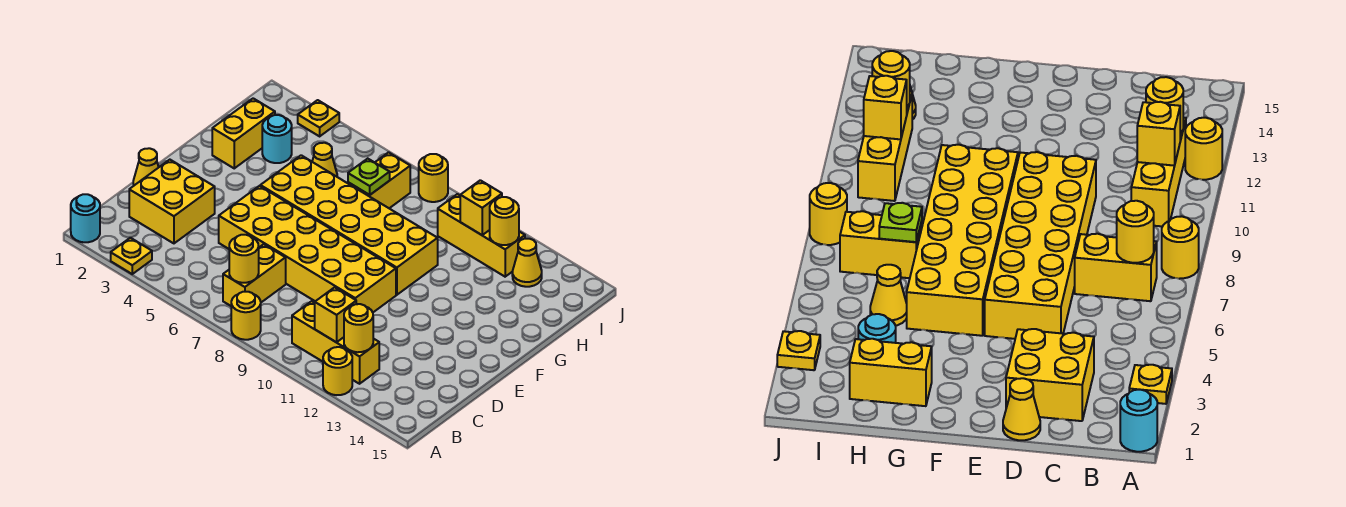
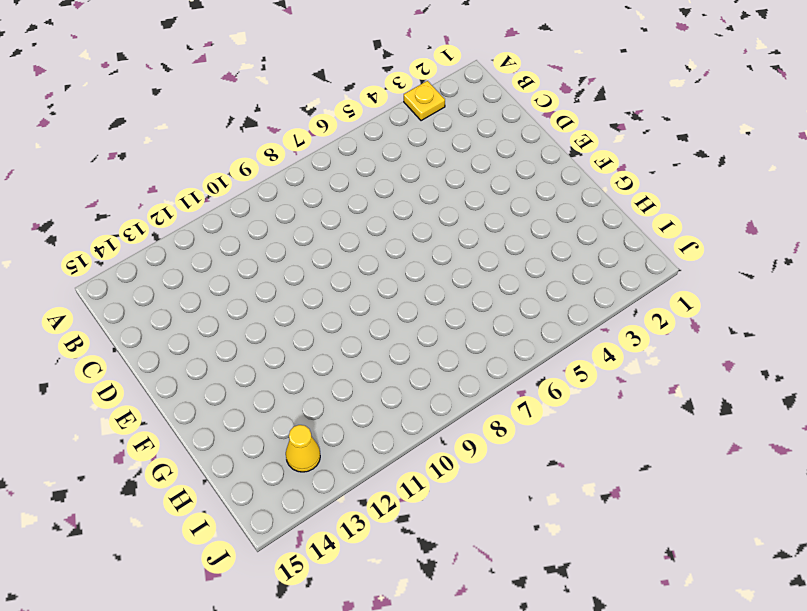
none -> cyan 1x1 round brick [71,194,100,242]
none -> yellow 1x1 round brick [231,292,261,340]
none -> yellow 1x1 round brick [323,347,352,395]

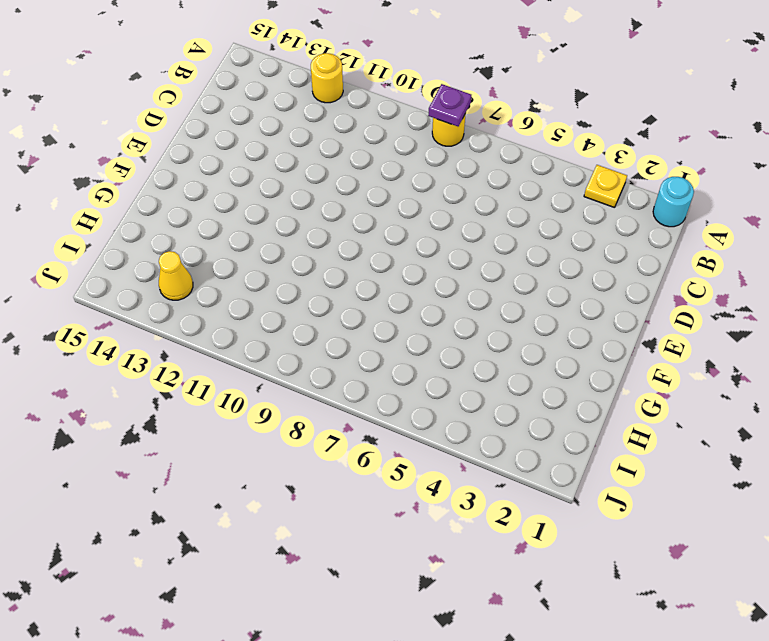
purple 1x1 plate [428,84,471,126] -> none
none -> yellow 1x2 brick [223,244,286,306]
none -> yellow 1x3 brick [292,301,379,384]
none -> yellow 2x2 brick [129,160,215,243]

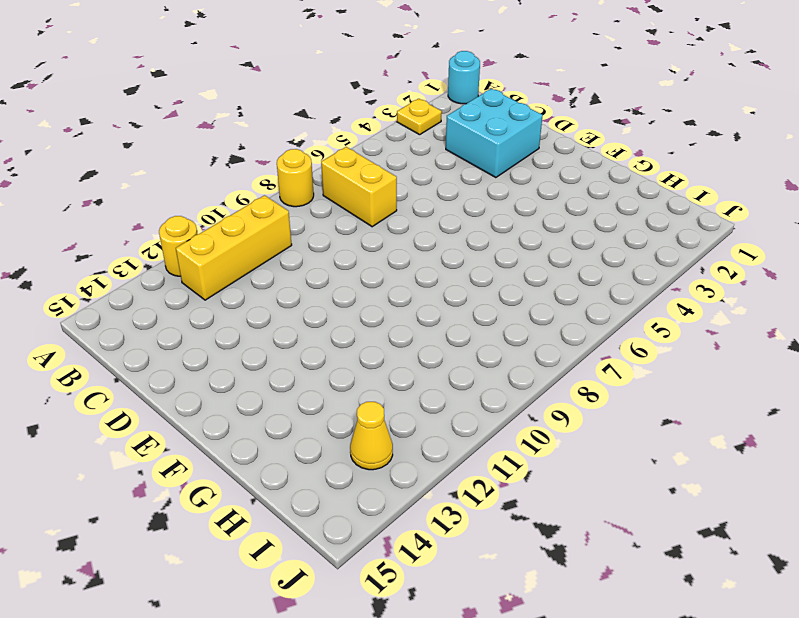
cyan 2x2 brick [446,89,543,178] -> yellow 2x2 brick [129,160,215,243]
none -> yellow 1x1 cone [133,148,159,186]
none -> yellow 2x6 brick [219,186,396,312]
none -> yellow 2x6 brick [260,155,438,295]

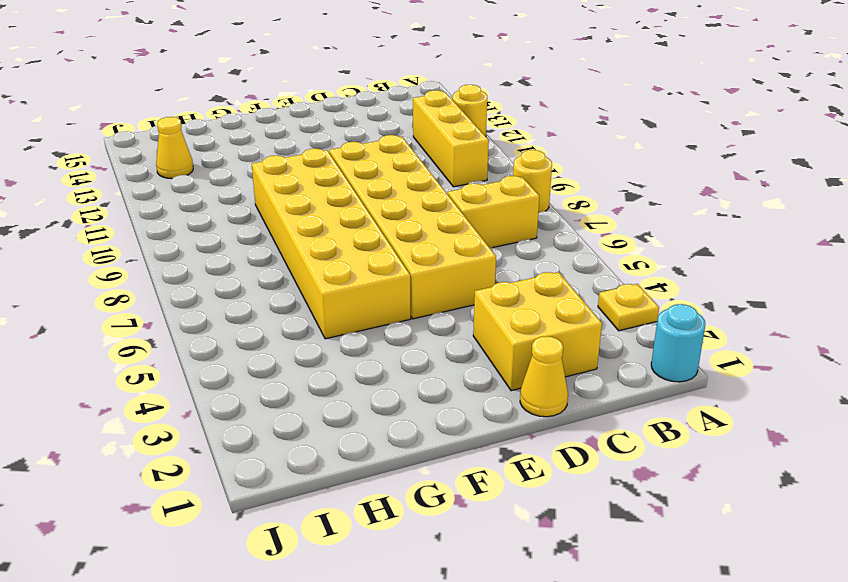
none -> yellow 1x2 brick [212,98,275,168]
none -> cyan 1x1 round brick [262,115,292,163]
none -> yellow 1x1 cone [312,143,337,177]

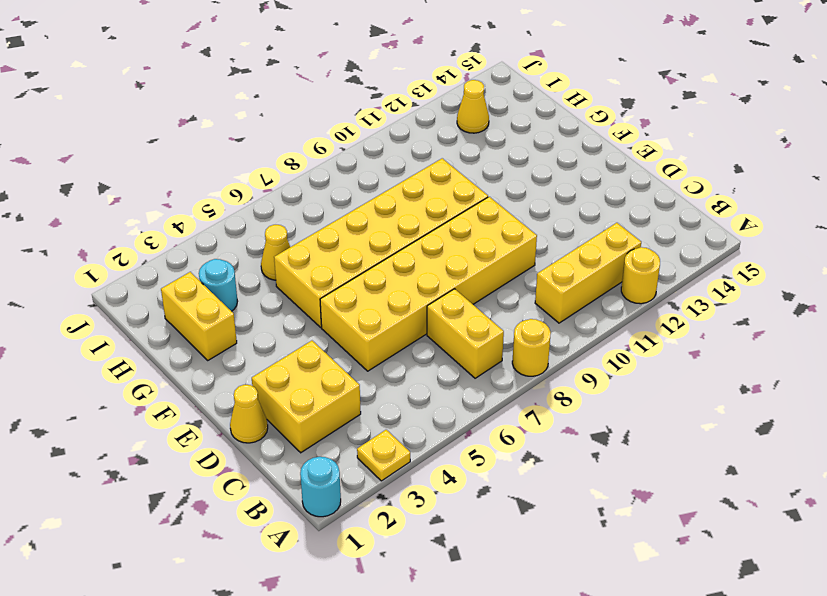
none -> yellow 1x2 brick [348,152,410,208]
none -> yellow 1x3 brick [438,194,525,277]
none -> yellow 1x1 plate [298,100,339,136]

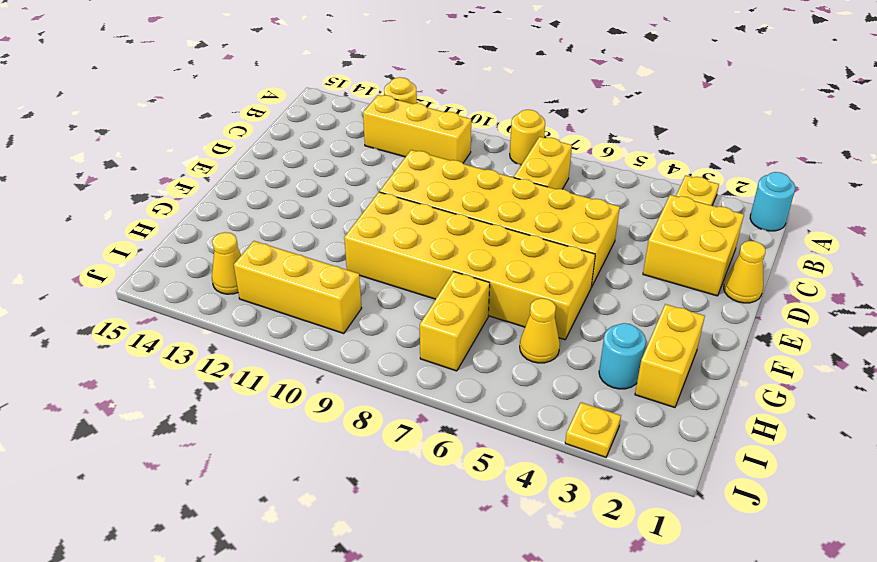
none -> yellow 1x1 round brick [419,154,448,202]
none -> yellow 1x1 round brick [229,235,259,283]
none -> yellow 1x1 brick [315,287,356,342]

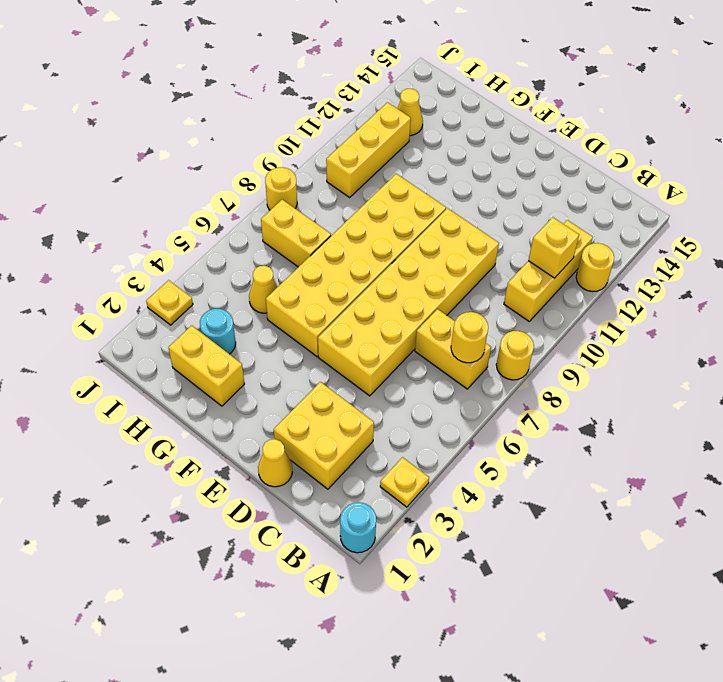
none -> yellow 1x1 round brick [344,304,373,352]
none -> lime 1x1 plate [348,159,390,195]
none -> yellow 1x1 brick [460,180,502,235]

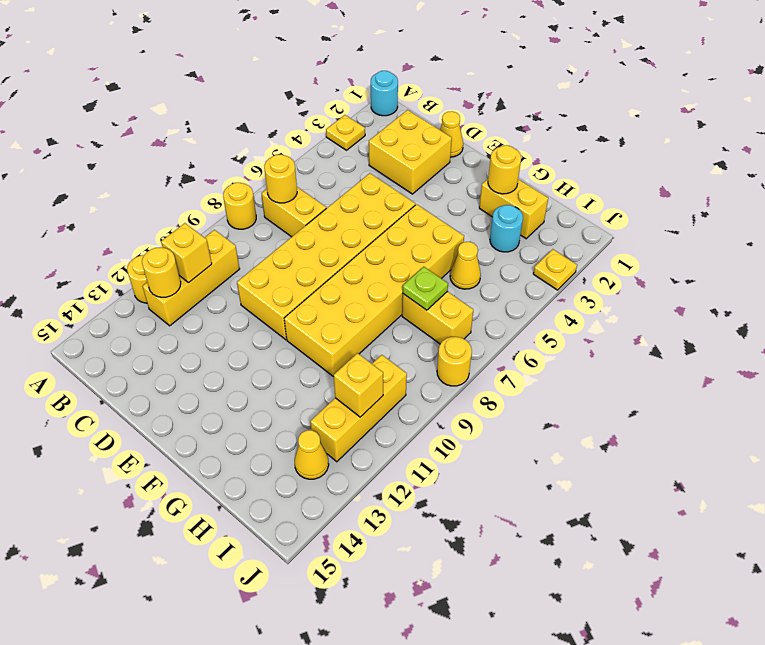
yellow 1x1 round brick [488,145,521,194] -> yellow 1x1 round brick moved to [490,197,519,245]

